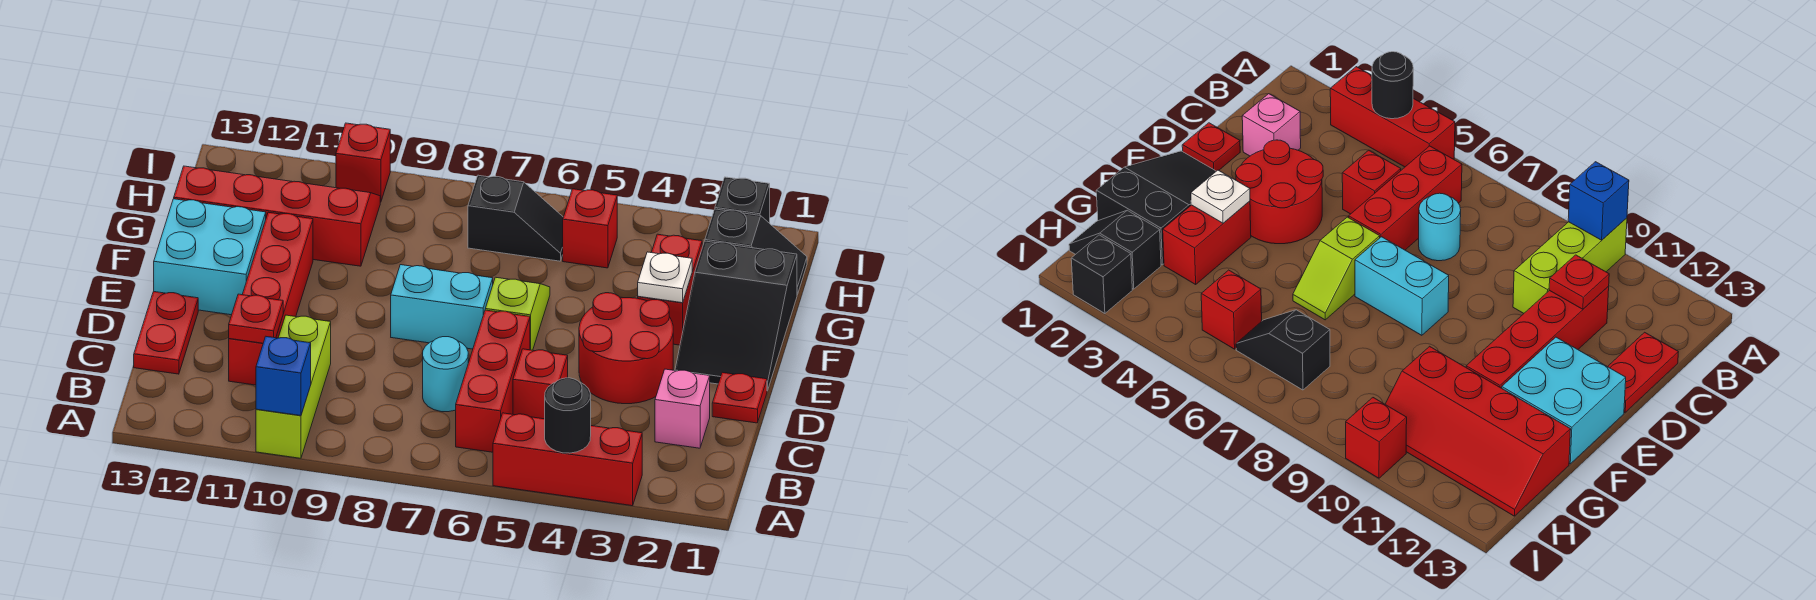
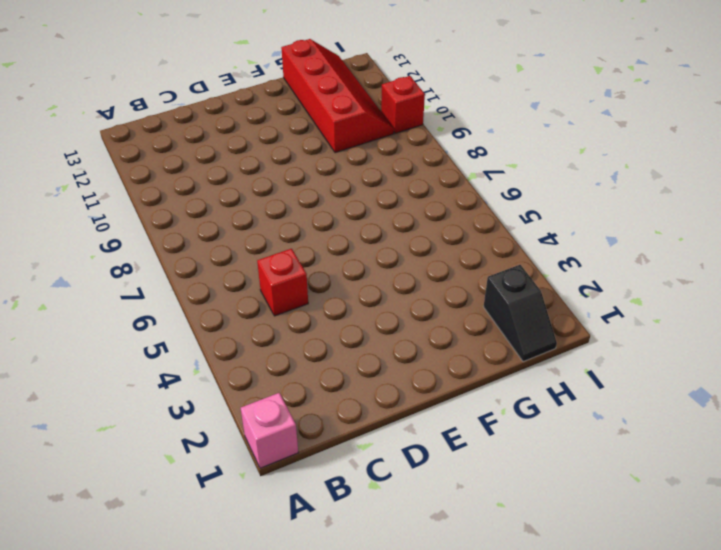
pink 1x1 brick [241,393,298,468] -> pink 1x1 brick moved to [655,369,710,448]
none -> red 1x3 brick [493,413,642,506]
none -> lime 1x3 brick [256,315,331,458]
none -> red 1x3 brick [456,310,530,452]

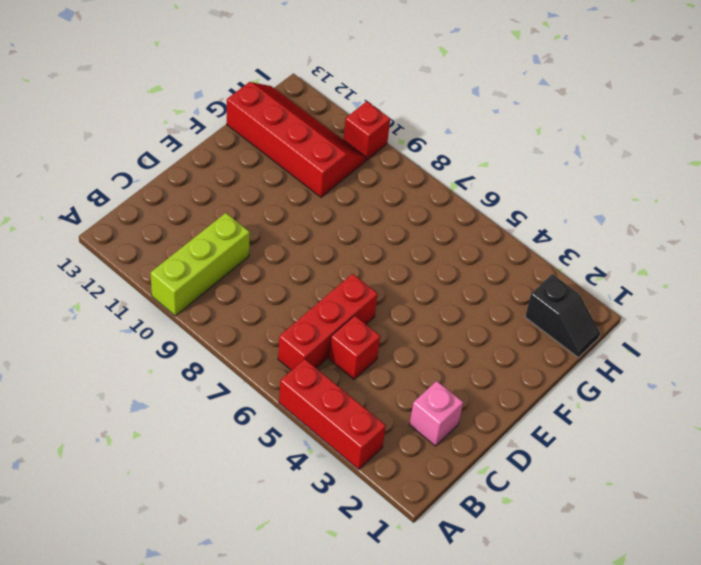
none -> cyan 1x1 round brick [423,337,468,412]
none -> red 1x4 brick [229,212,313,385]
none -> red 1x2 plate [134,292,198,374]

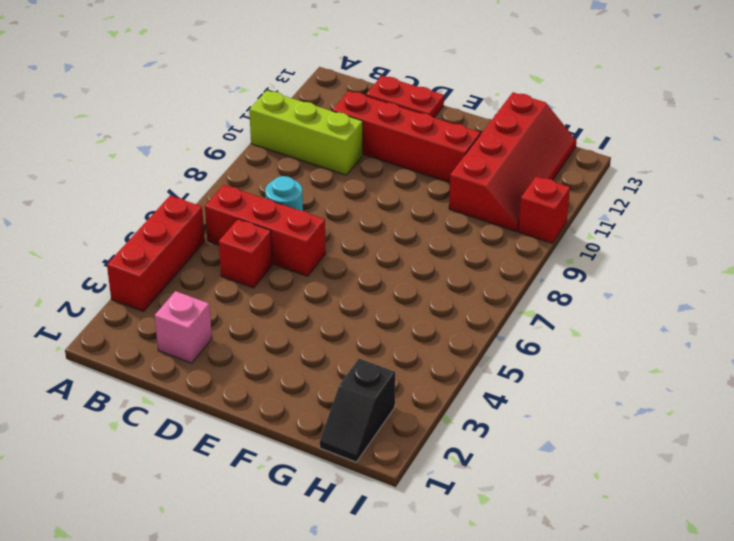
none -> red 1x1 plate [712,372,767,423]
none -> red 2x2 round brick [579,293,673,404]
none -> black 2x3 slope [675,241,797,391]

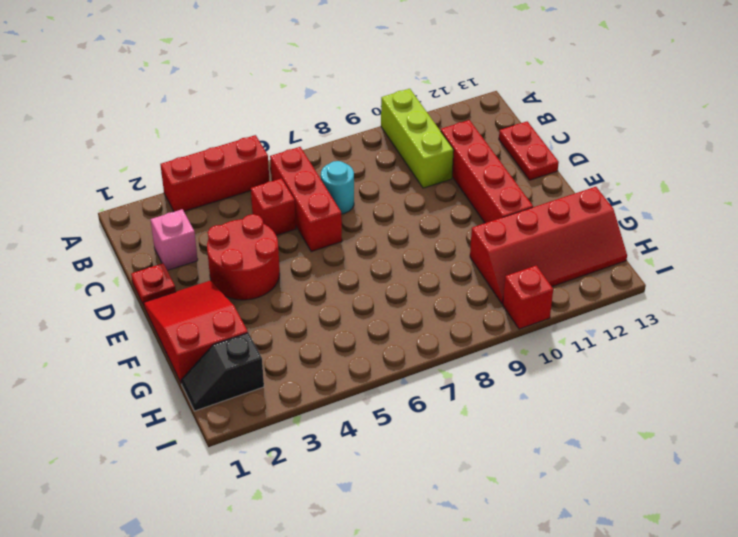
red 2x3 slope [144,281,248,384] -> black 2x3 slope [675,241,797,391]
none -> lime 1x2 slope [485,277,550,350]
none -> cyan 1x2 brick [391,265,493,349]
none -> cyan 2x2 brick [154,199,266,315]

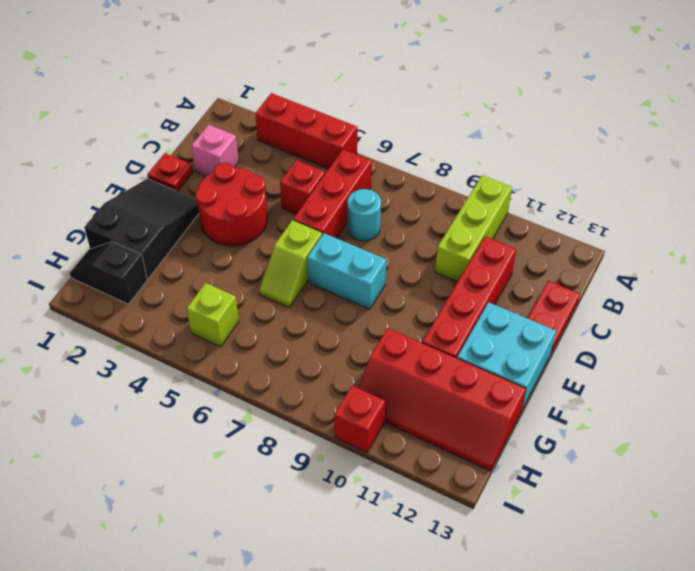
lime 1x1 brick [187,283,239,347] -> red 1x1 brick [563,189,617,268]
none -> red 1x2 brick [638,234,702,345]
none -> black 1x2 slope [468,175,563,261]
none -> black 1x1 brick [715,177,770,223]

